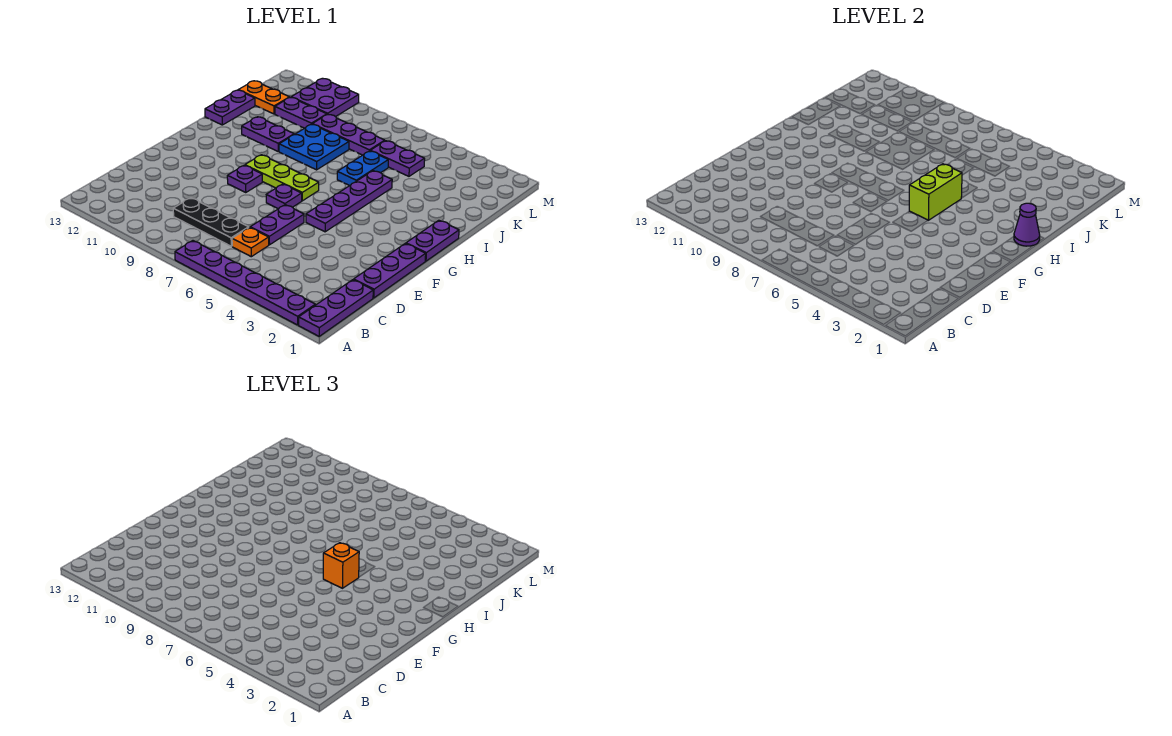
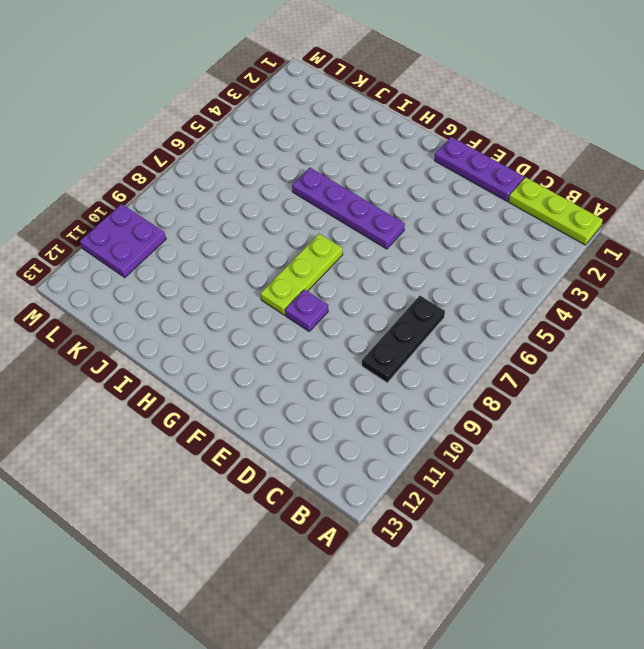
lime 1x3 plate [509,177,603,245] -> purple 1x3 plate [299,280,373,336]
none -> purple 1x6 plate [175,241,315,325]
none -> orange 1x1 plate [232,227,269,257]
none -> purple 1x2 plate [250,205,304,245]

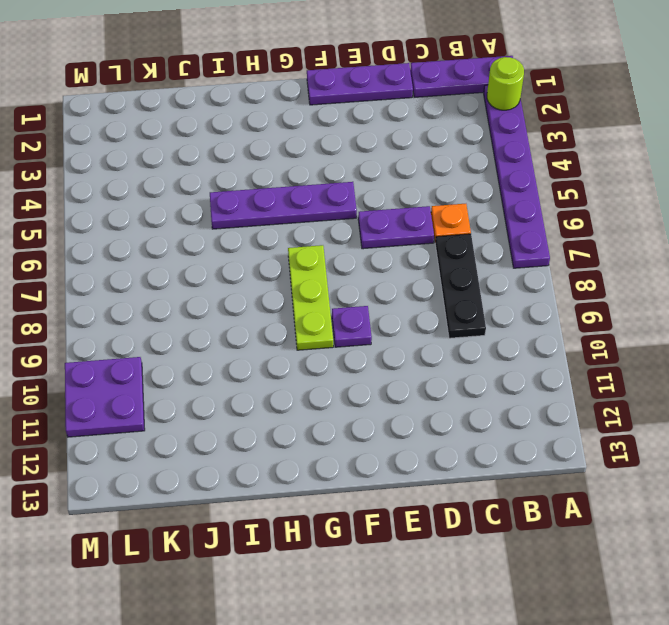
lime 1x1 round brick [487,57,524,110] -> none
none -> purple 1x1 plate [266,184,302,209]
none -> purple 1x2 plate [406,220,459,261]
none -> blue 1x2 plate [337,151,388,186]

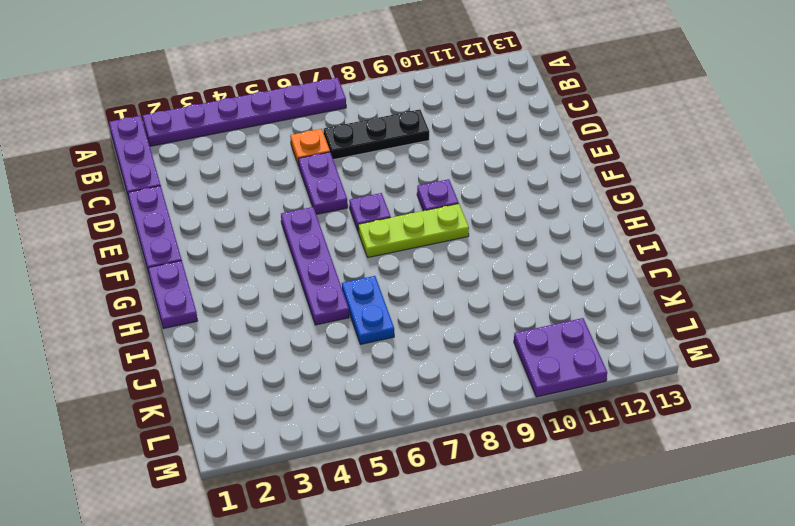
none -> blue 2x2 plate [279,124,349,170]
none -> purple 1x2 plate [242,117,294,151]
none -> purple 1x2 plate [205,90,255,125]

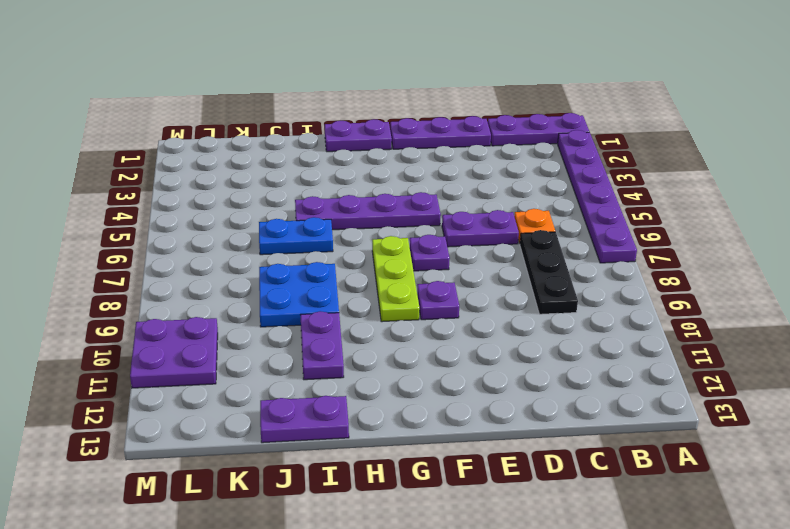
none -> purple 1x2 plate [371,141,425,176]
none -> purple 1x3 plate [312,114,385,155]
none -> purple 1x2 plate [275,97,327,128]

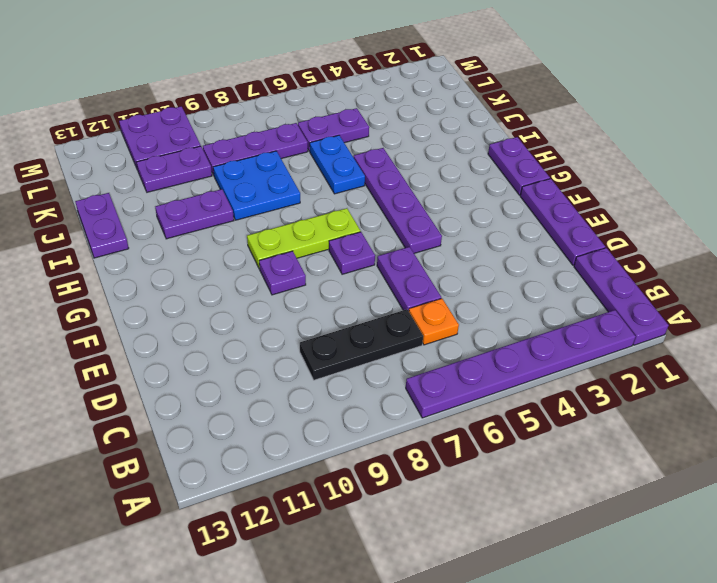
none -> orange 1x2 plate [239,81,290,114]
none -> lime 1x2 brick [909,164,962,220]
none -> purple 1x1 cone [1014,203,1040,246]

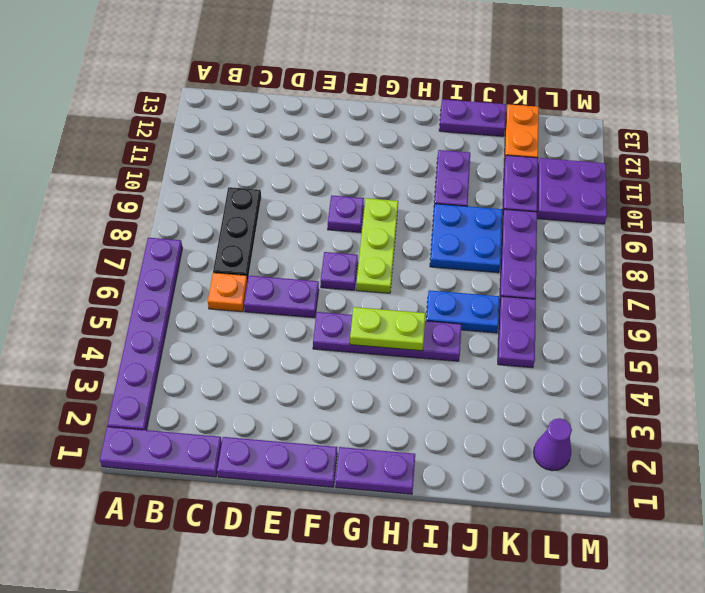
lime 1x2 plate [350,307,426,351] -> lime 1x2 brick [909,164,962,220]
purple 1x1 cone [534,418,572,471] -> purple 1x1 cone moved to [1014,203,1040,246]
none -> orange 1x1 brick [323,543,359,588]

